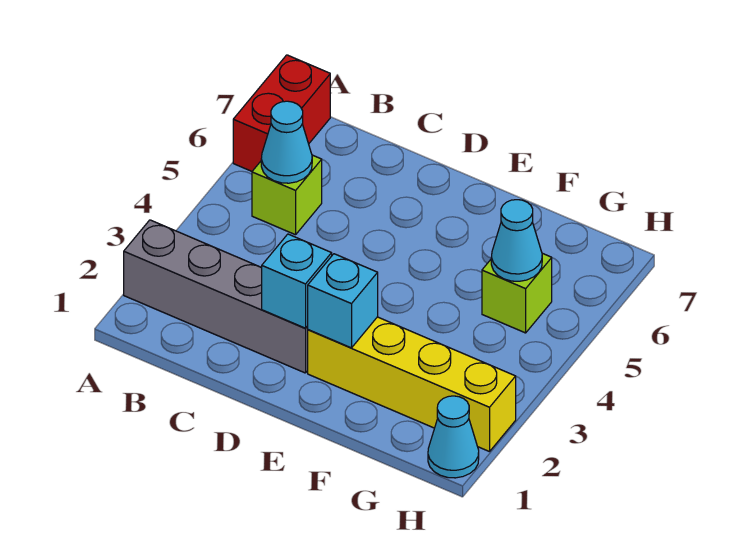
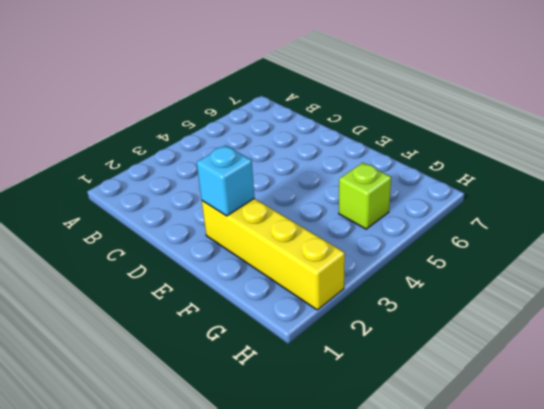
none -> grey 1x4 brick [124,220,308,373]
none -> red 1x2 brick [233,55,330,171]

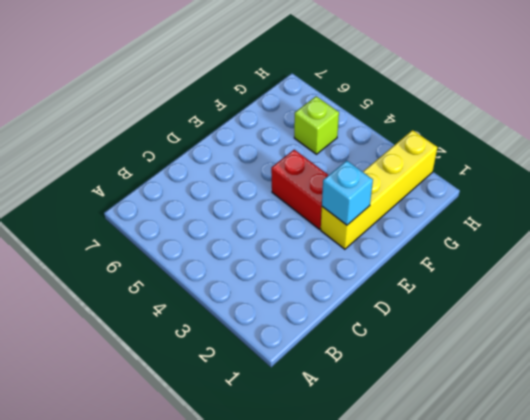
red 1x2 brick [271,150,329,229] -> red 1x2 brick moved to [233,55,330,171]
none -> grey 1x4 brick [124,220,308,373]
none -> lime 1x1 brick [252,155,322,235]

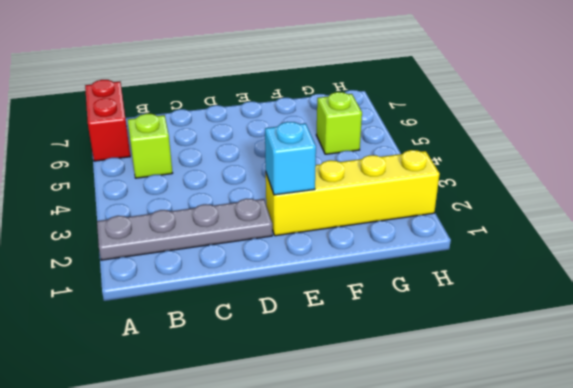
grey 1x4 plate [97,199,272,260] -> grey 1x4 brick [124,220,308,373]
none -> cyan 1x1 cone [428,396,479,478]
none -> cyan 1x1 cone [261,101,312,183]

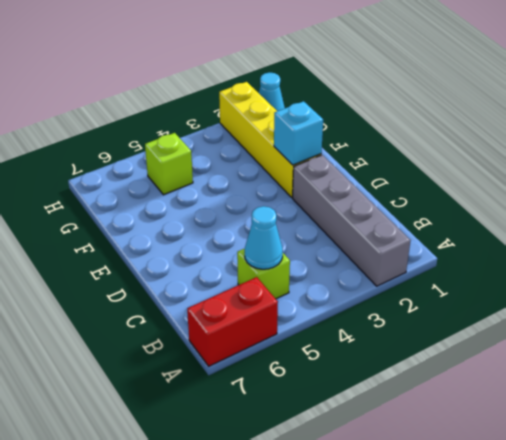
none -> cyan 1x1 brick [262,234,332,328]
none -> cyan 1x1 cone [491,200,542,281]

